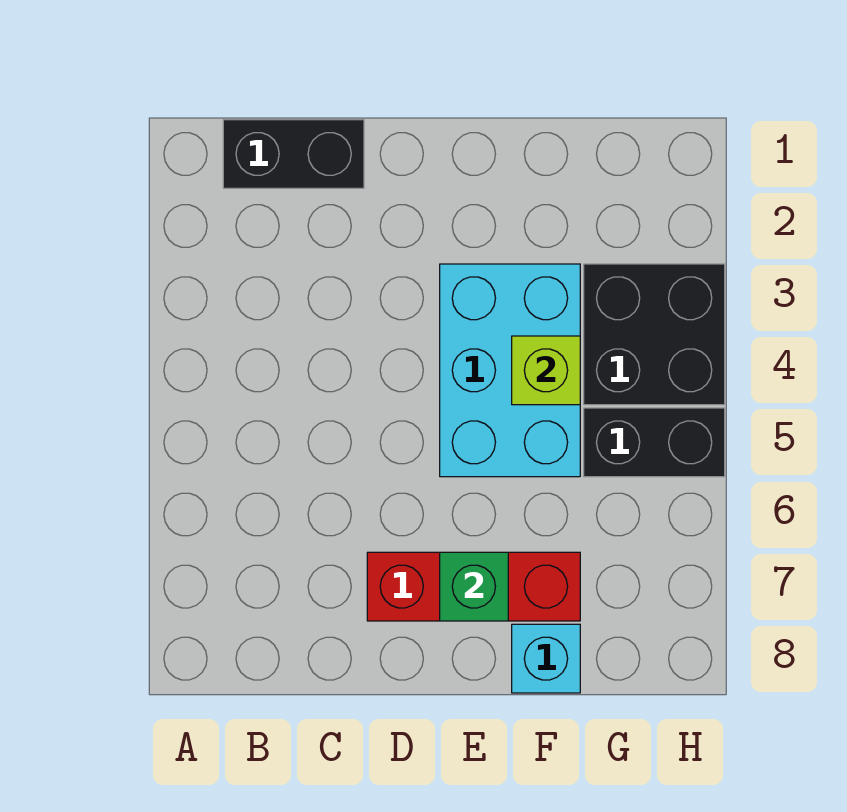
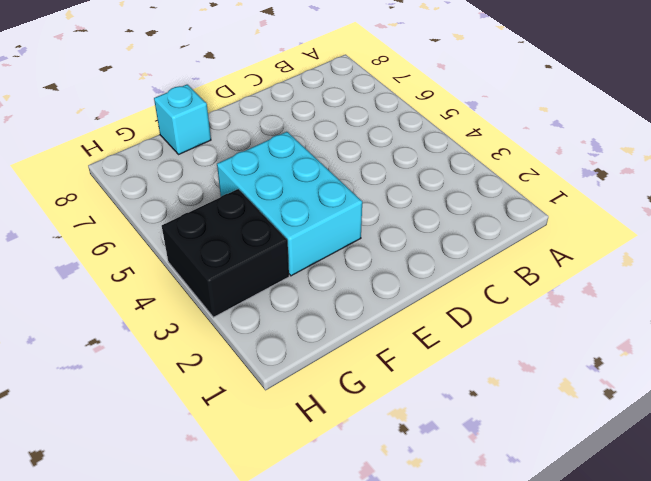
none -> black 1x2 brick [223,120,364,188]
none -> red 1x3 brick [367,552,580,621]

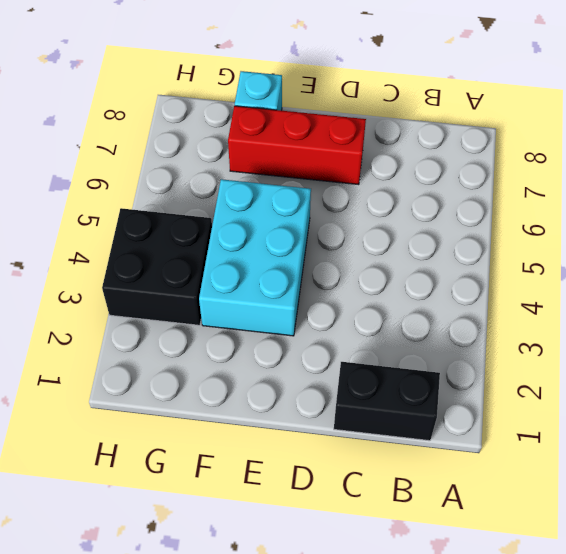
none -> black 1x2 brick [584,408,725,477]
none -> green 1x1 brick [440,552,508,621]

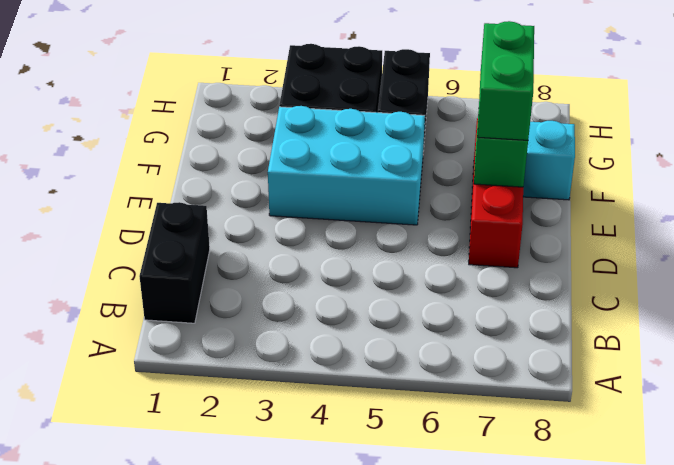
green 1x2 brick [477,21,534,140] -> none
none -> lime 1x1 brick [512,336,580,405]

